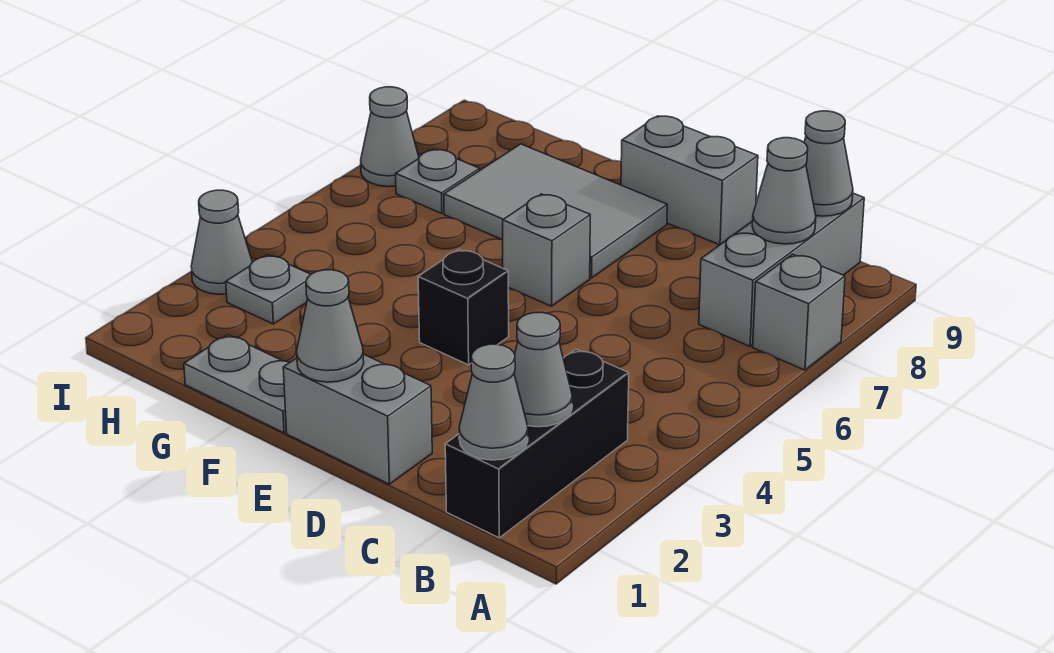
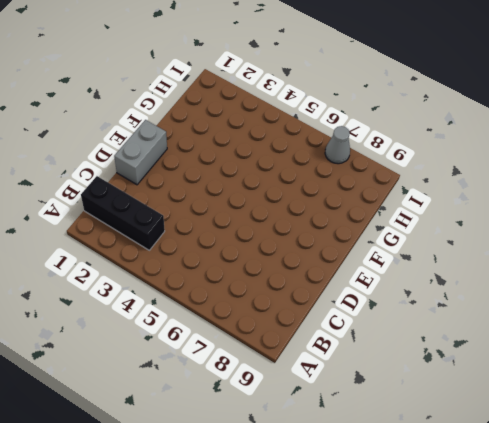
none -> grey 1x1 brick [753,254,845,370]
none -> grey 1x3 brick [699,193,864,346]
none -> grey 1x2 brick [621,116,758,245]

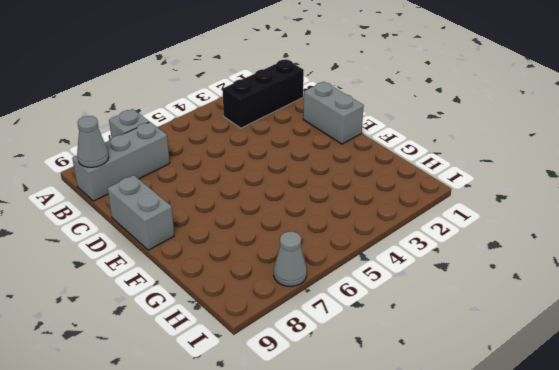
none -> black 1x1 brick [418,249,509,365]
none -> grey 1x1 brick [503,194,590,306]
none -> grey 2x3 tile [444,144,667,278]

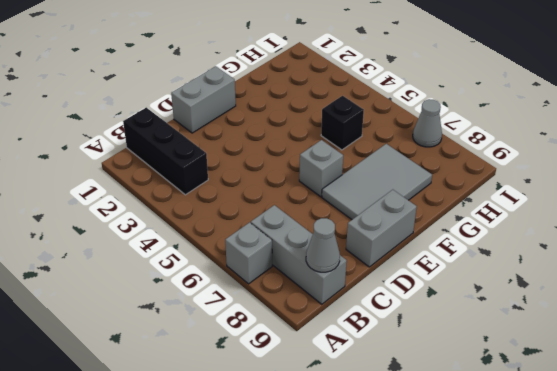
black 1x1 brick [321,96,364,150] -> black 1x1 brick moved to [418,249,509,365]
none -> grey 1x2 plate [184,335,290,433]
none -> grey 1x1 plate [226,255,311,324]
none -> grey 1x1 plate [396,149,479,213]

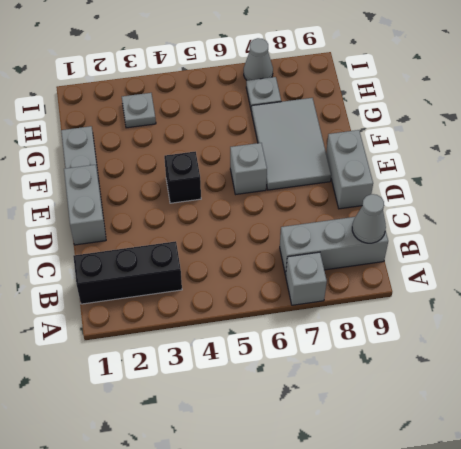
none -> grey 1x1 cone [191,190,252,294]
none -> grey 1x1 cone [459,344,528,460]
none -> grey 1x1 cone [514,312,572,427]

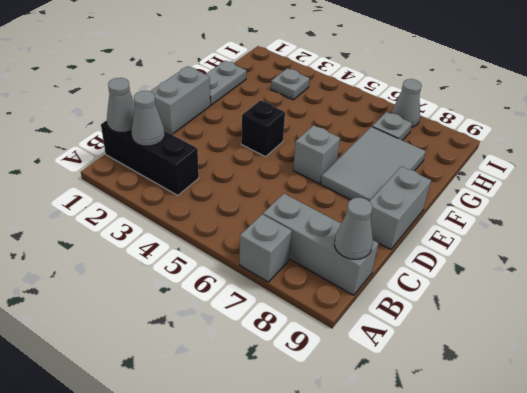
none -> grey 1x1 cone [191,190,252,294]
none -> grey 1x1 cone [752,138,816,244]
none -> grey 1x1 cone [297,270,364,382]

